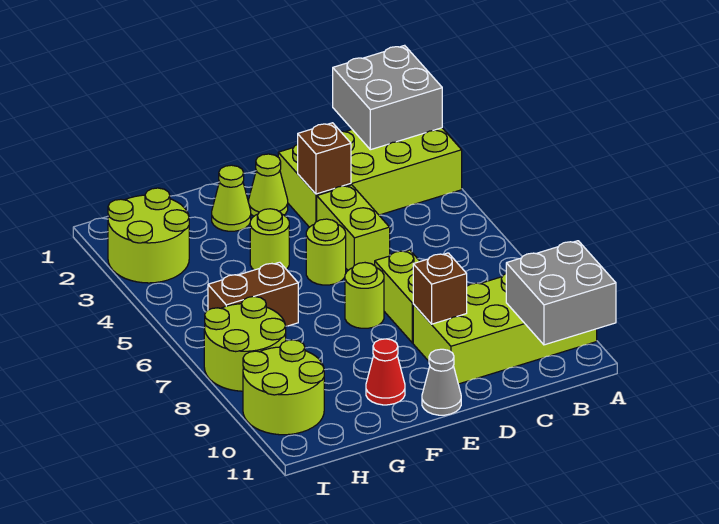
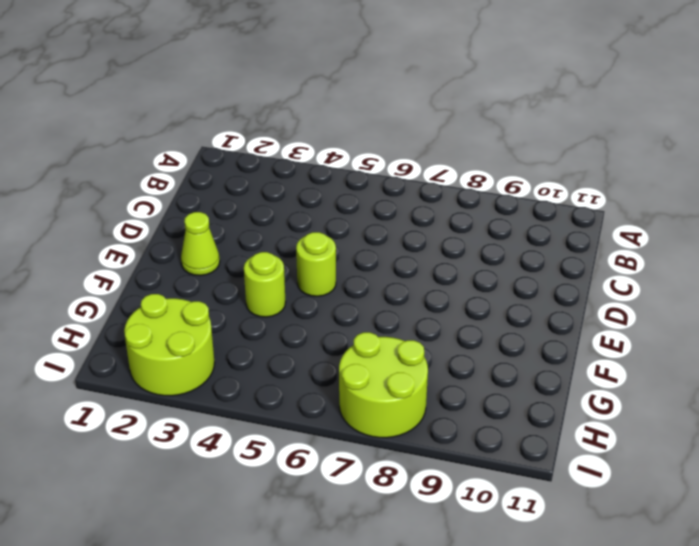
none -> lime 2x4 brick [278,128,462,227]
none -> lime 2x4 brick [413,274,597,384]
none -> lime 1x2 brick [317,185,390,270]

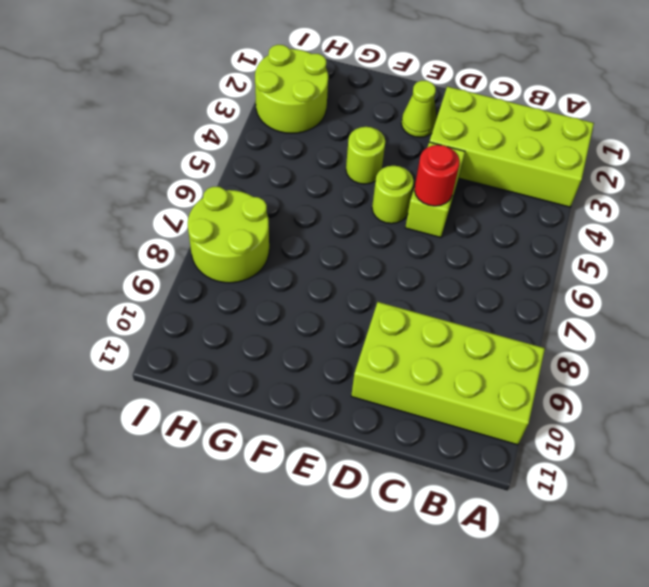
red 1x1 round brick [414,145,460,206] -> none
none -> lime 1x2 brick [375,250,420,343]
none -> lime 1x1 round brick [345,263,384,328]
none -> grey 1x1 cone [422,349,461,415]

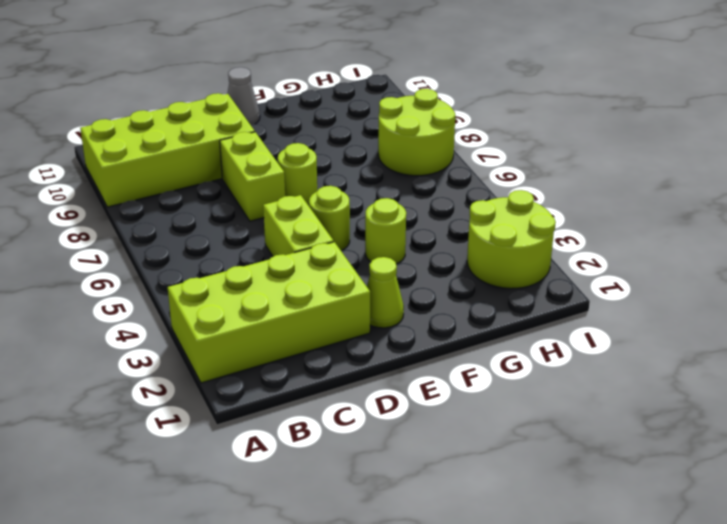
none -> lime 1x1 cone [212,165,251,231]
none -> red 1x1 cone [366,339,405,405]
none -> brown 1x2 brick [208,262,298,326]

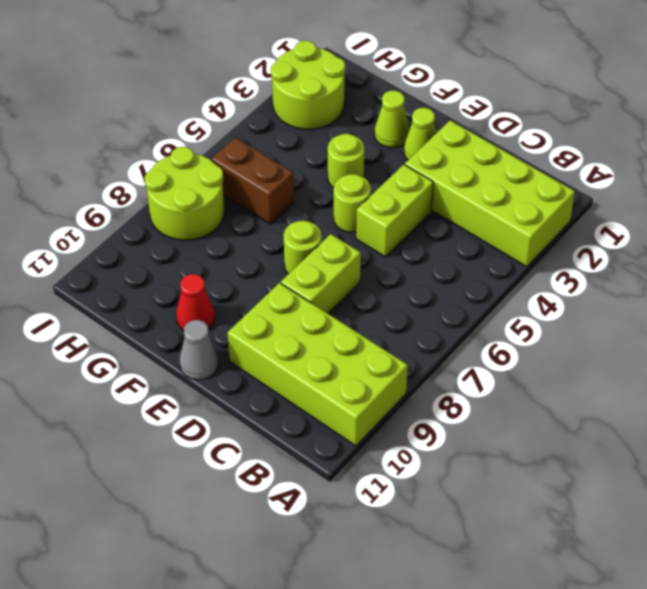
none -> lime 2x2 round brick [243,340,324,435]
none -> grey 2x2 brick [333,45,442,150]
none -> grey 2x2 brick [506,241,616,345]

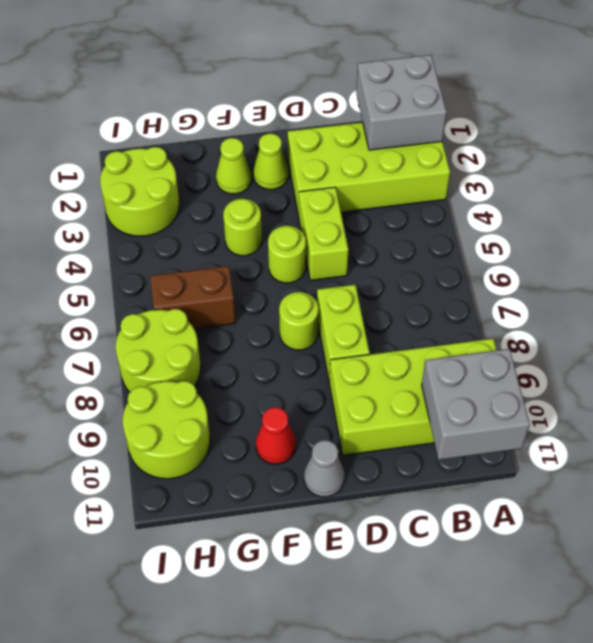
none -> brown 1x1 brick [298,123,351,194]
none -> brown 1x1 brick [413,253,467,324]

